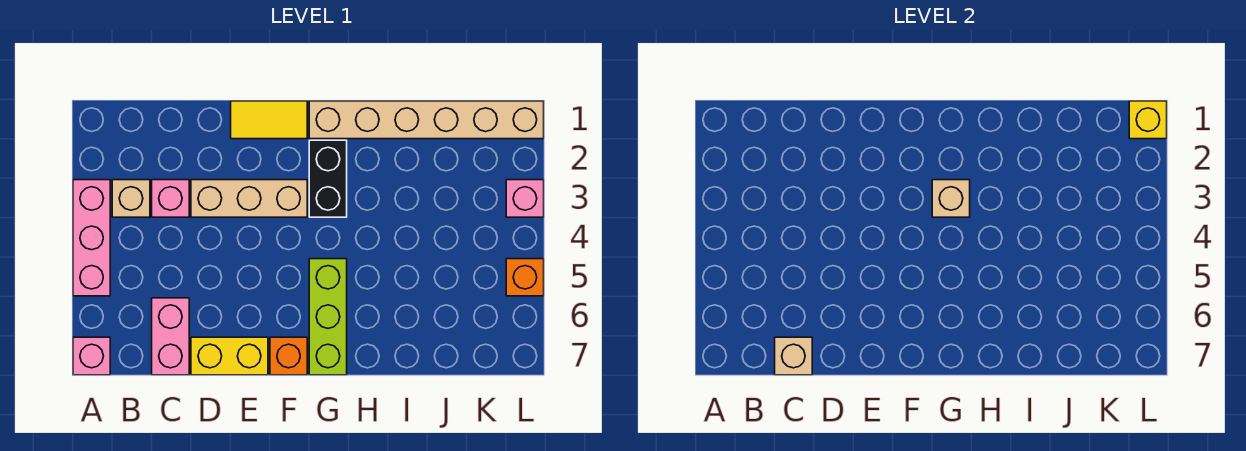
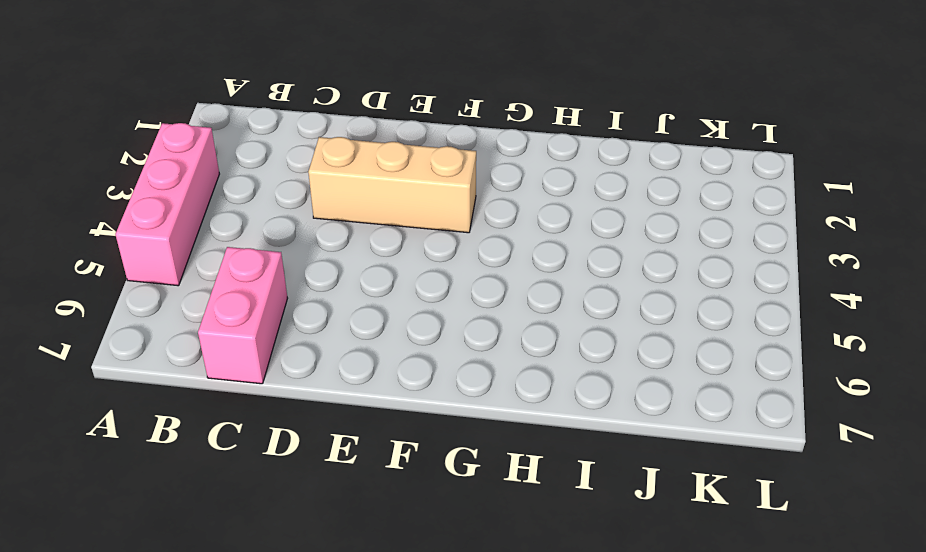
none -> pink 1x1 brick [73,337,110,375]
none -> tan 1x1 brick [112,180,150,217]
none -> pink 1x1 brick [152,180,189,217]

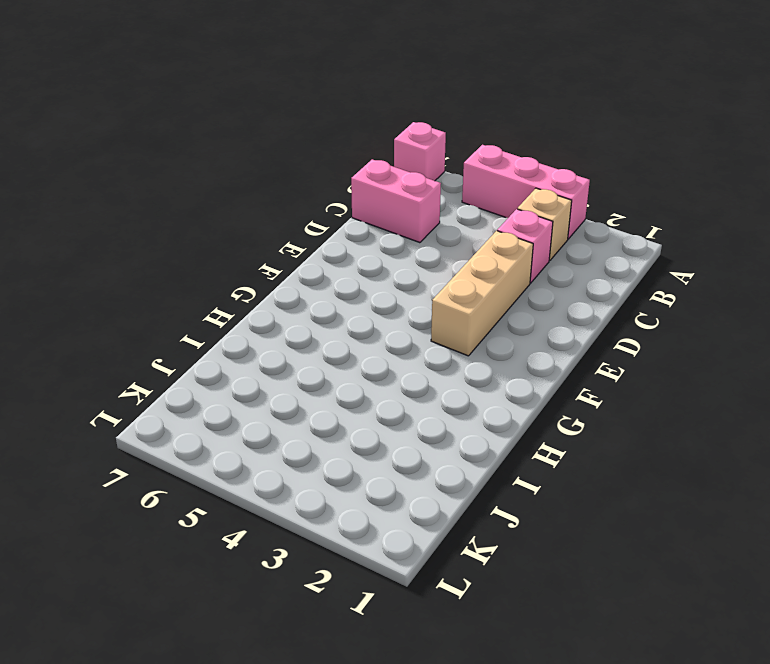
none -> yellow 1x2 brick [191,337,268,375]
none -> yellow 1x2 tile [231,101,307,139]
none -> orange 1x1 brick [270,337,307,375]

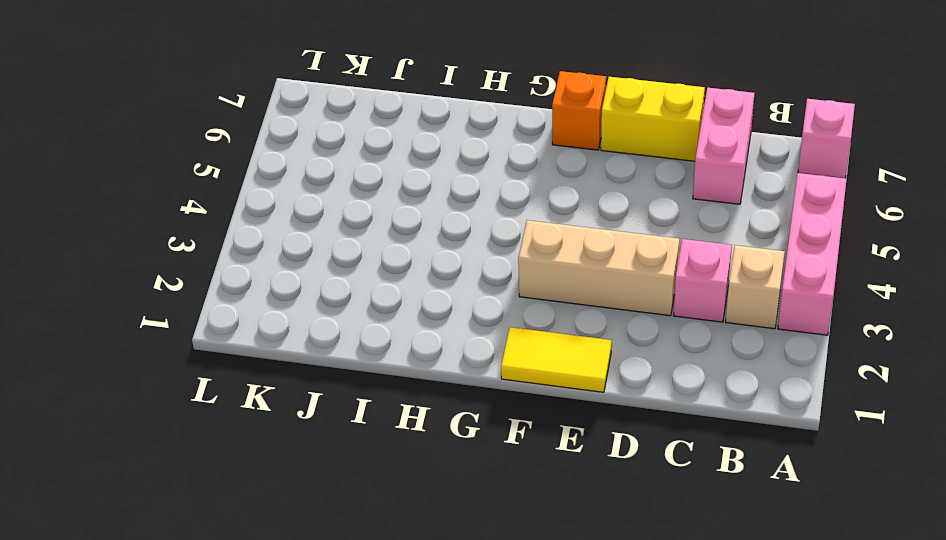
none -> tan 1x6 brick [309,101,544,139]
none -> black 1x2 brick [309,140,347,217]
none -> lime 1x3 brick [309,259,347,375]

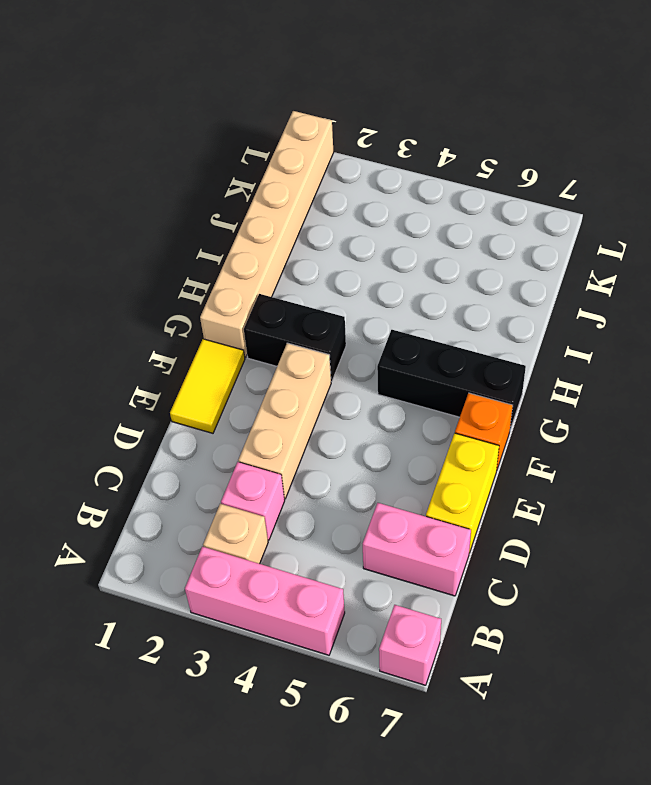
black 1x3 brick [377,330,526,429] -> lime 1x3 brick [309,259,347,375]
none -> pink 1x1 brick [506,180,544,217]
none -> orange 1x1 brick [506,259,544,296]
none -> tan 1x1 brick [775,337,812,375]

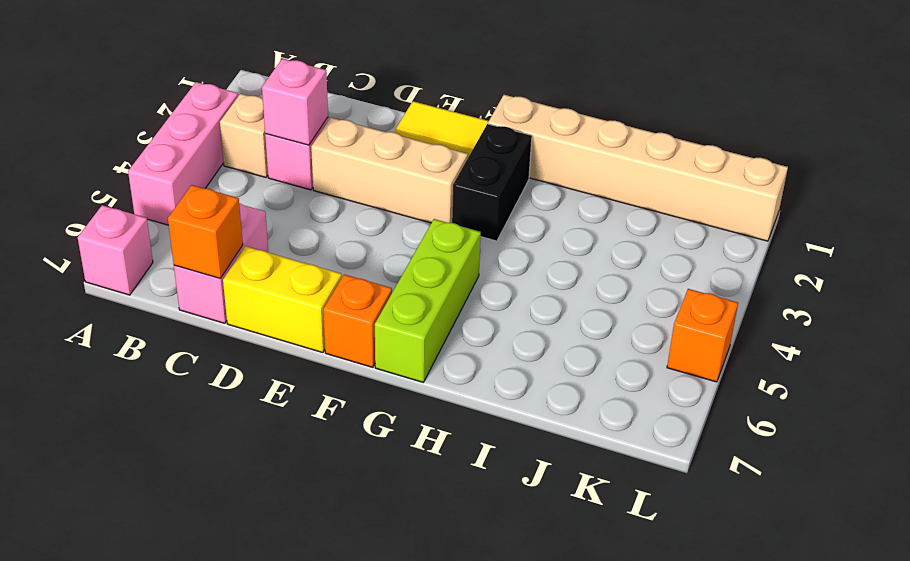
pink 1x1 brick [262,59,328,145] -> pink 1x1 brick moved to [506,180,544,217]
orange 1x1 brick [168,185,243,278] -> tan 1x1 brick [775,337,812,375]
none -> tan 1x1 brick [932,180,970,217]
none -> yellow 1x1 brick [1129,101,1167,139]

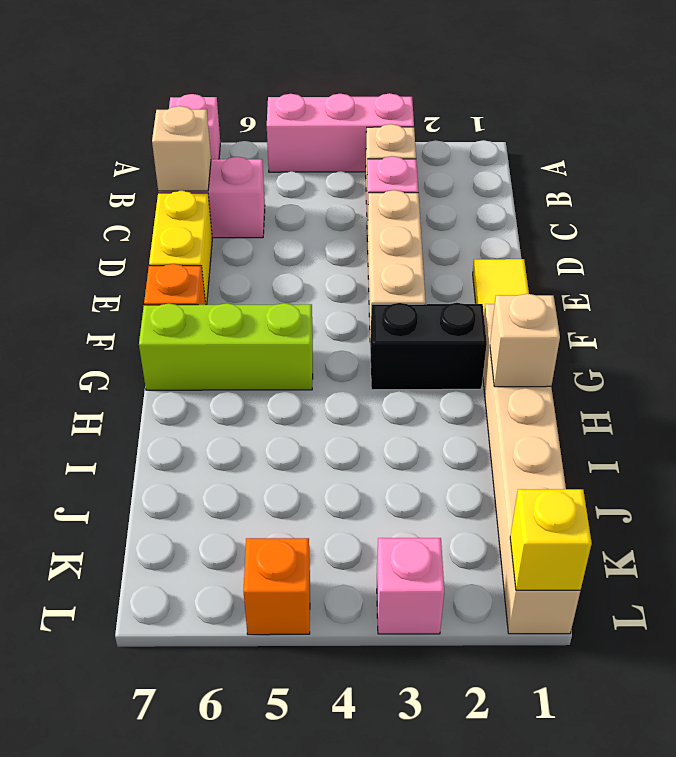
tan 1x1 brick [490,294,560,387] -> tan 1x1 brick moved to [932,180,970,217]

